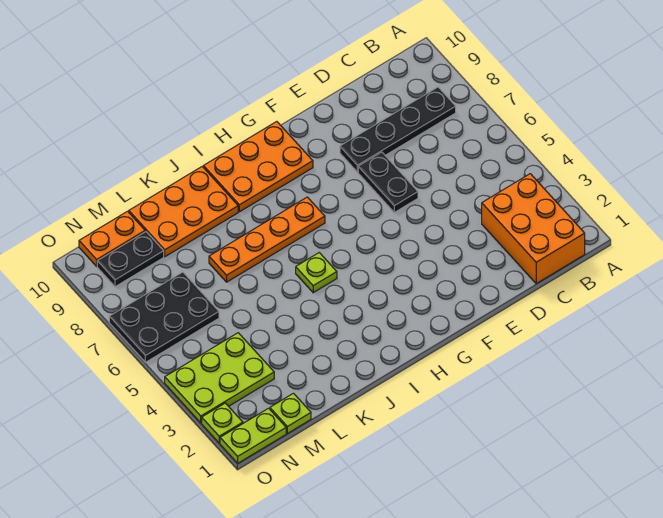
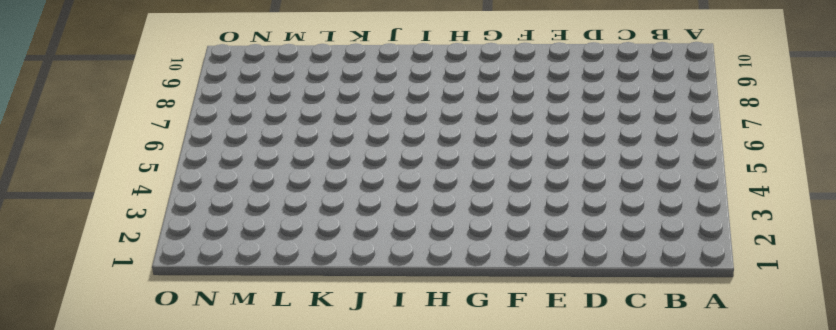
none -> orange 2x3 brick [482,174,585,284]
none -> black 1x4 plate [340,87,456,172]
none -> black 1x2 plate [358,152,418,212]

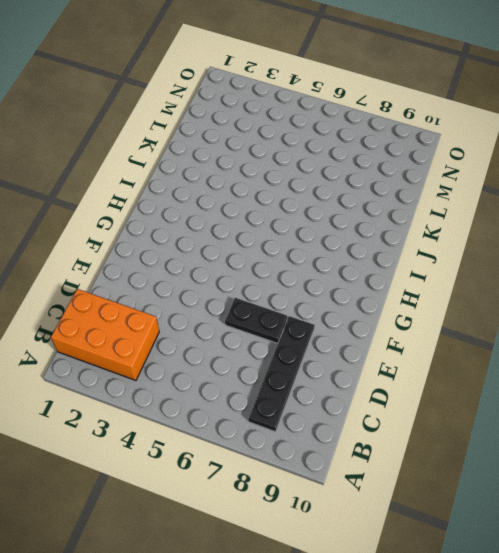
none -> orange 2x3 plate [203,122,313,212]
none -> orange 1x4 plate [209,197,325,282]
none -> lime 1x1 plate [296,253,337,293]

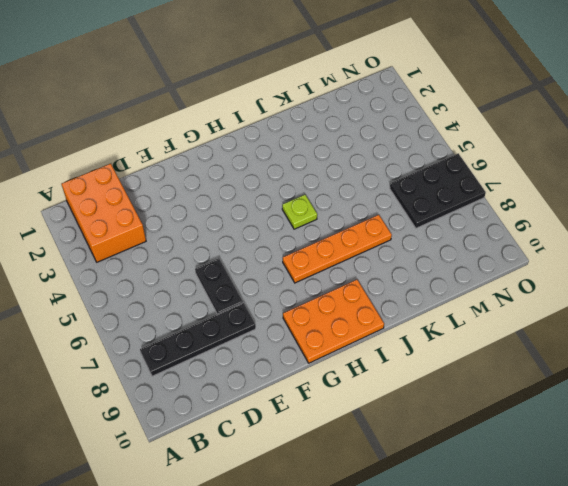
none -> orange 2x3 plate [129,167,238,257]
none -> lime 1x1 plate [270,393,311,433]
none -> lime 2x3 plate [165,333,274,423]

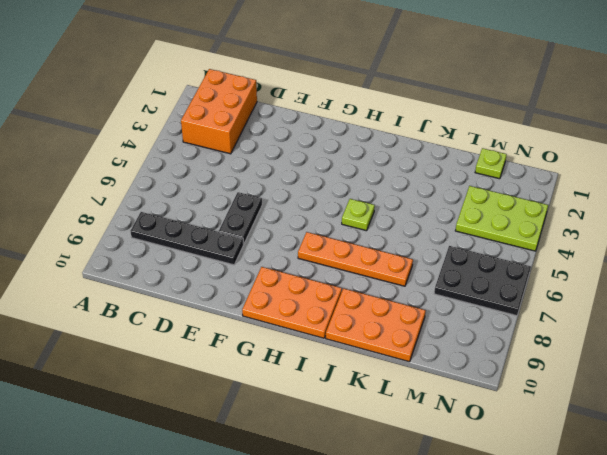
none -> black 1x2 plate [97,232,164,287]
none -> orange 1x2 plate [79,211,145,266]
none -> lime 1x2 plate [220,408,286,463]

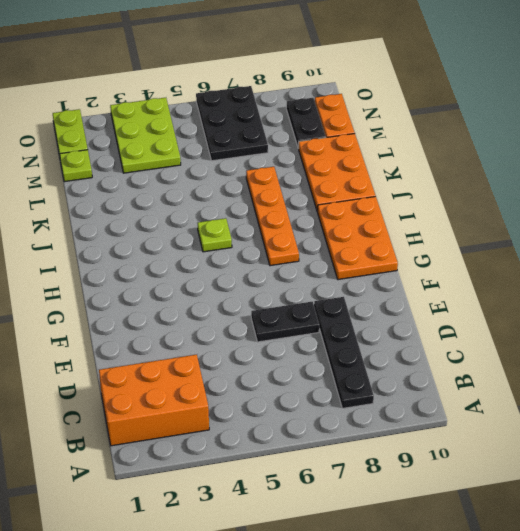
none -> lime 1x1 plate [202,403,243,443]

